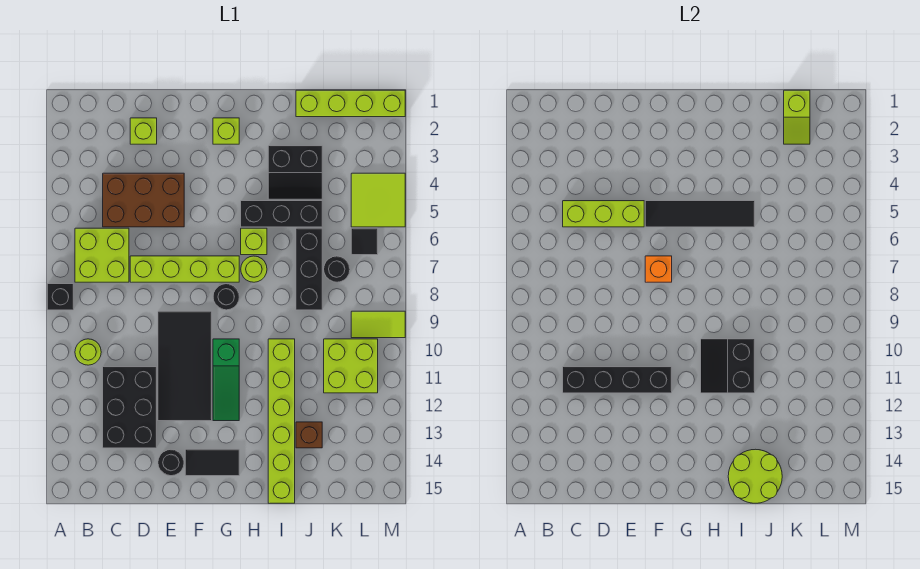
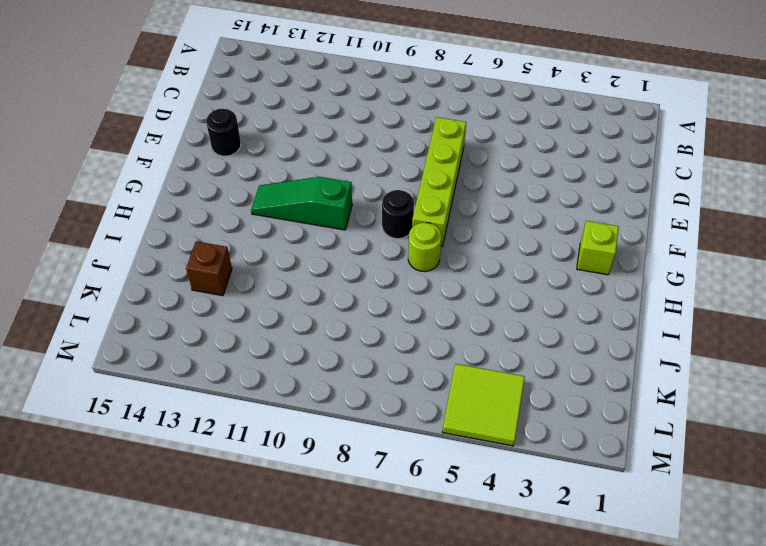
none -> black 1x1 brick [47,284,74,310]
none -> lime 2x2 brick [75,228,129,282]
none -> lime 1x1 round brick [75,339,101,365]
none -> brown 2x3 brick [103,173,184,227]

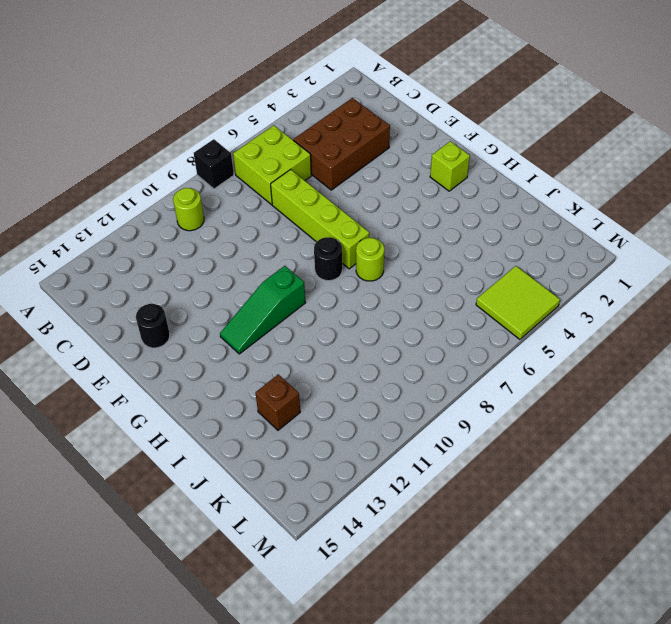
brown 2x3 brick [293,98,390,190] -> brown 2x3 brick turned to [103,173,184,227]
none -> black 2x3 brick [103,367,157,448]
none -> lime 1x1 brick [130,118,157,144]
none -> black 2x4 tile [158,311,212,421]
none -> black 1x2 tile [185,449,239,476]

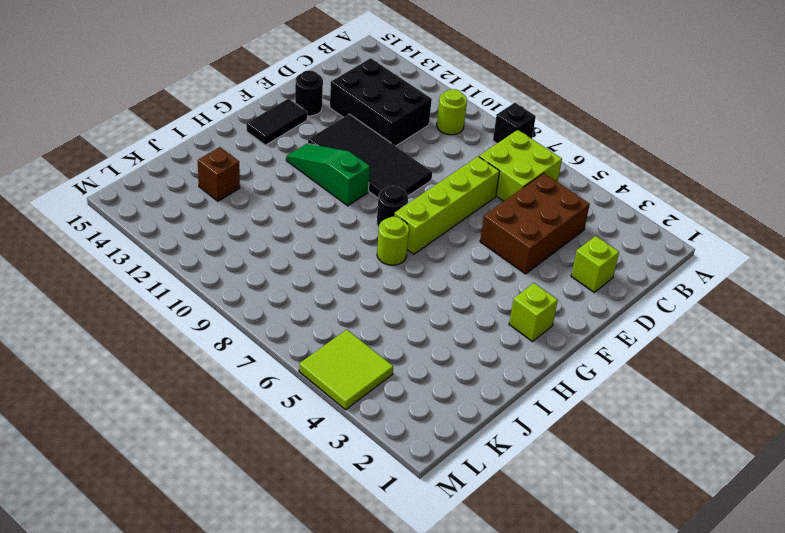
none -> black 1x3 brick [241,201,322,227]
none -> lime 1x1 brick [241,228,267,255]
none -> black 2x2 slope [268,146,322,199]
none -> lime 1x6 brick [268,339,295,503]

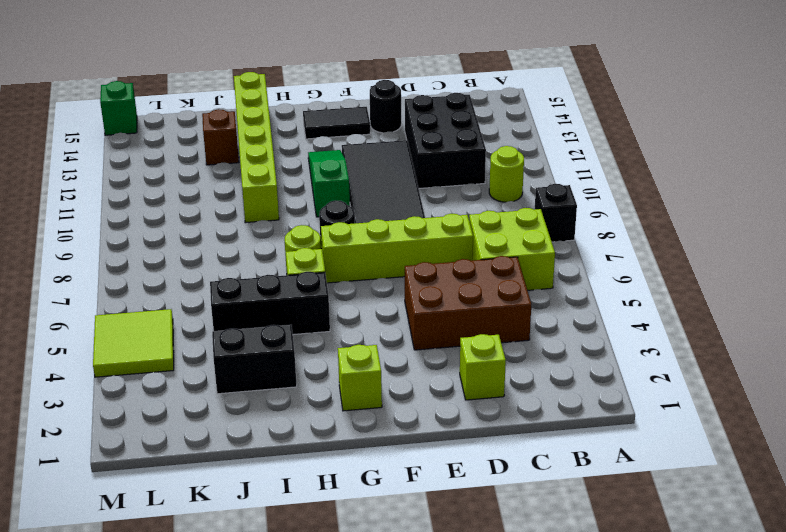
green 1x1 brick [100,81,137,135] -> none
none -> lime 1x4 brick [296,90,405,117]
none -> black 1x3 brick [296,228,322,310]
none -> black 1x1 round brick [324,256,350,282]
none -> lime 2x2 brick [324,339,378,393]

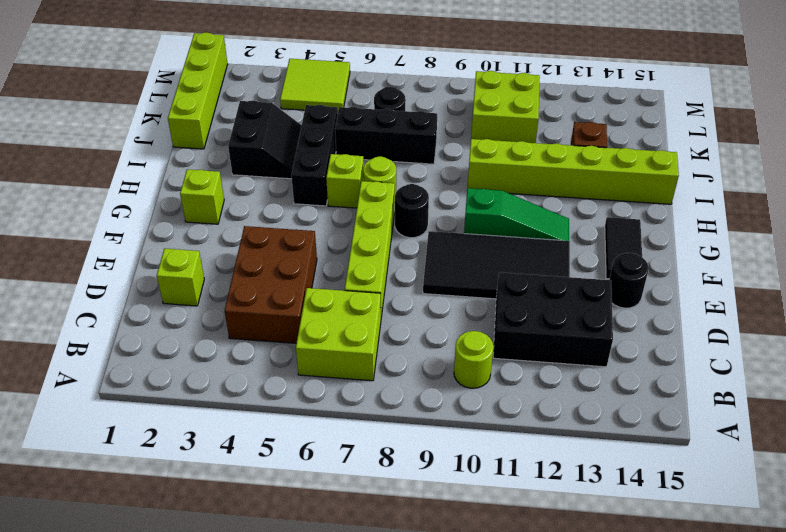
none -> black 1x1 brick [47,284,74,310]
none -> black 1x1 tile [351,228,378,255]
none -> lime 1x2 tile [351,311,405,338]
none -> lime 1x3 brick [563,201,644,227]

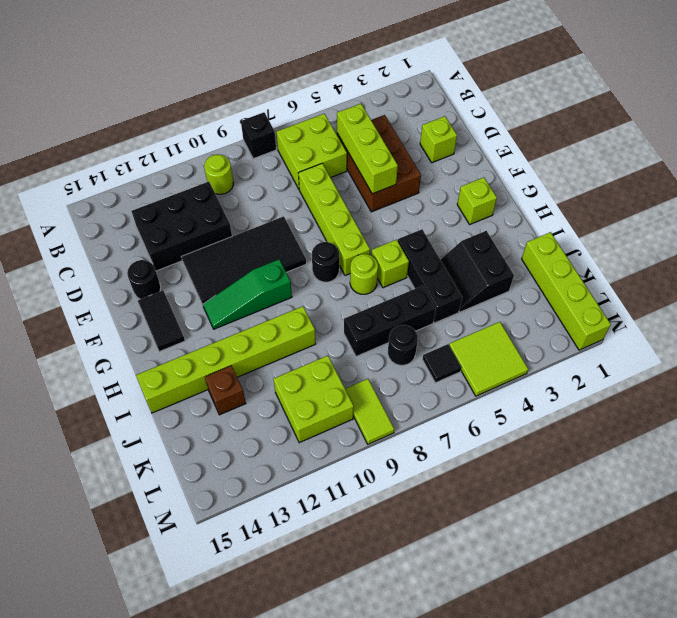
none -> black 1x4 brick [563,367,672,393]
none -> black 1x4 tile [645,201,755,227]
none -> orange 1x1 brick [645,256,672,282]
none -> black 2x2 slope [701,339,755,393]

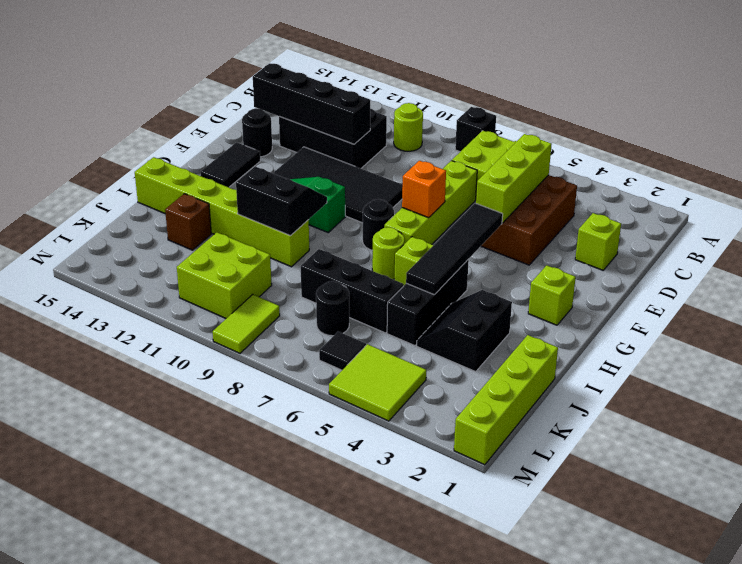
black 1x4 brick [253,63,370,144] -> black 1x4 brick turned to [563,367,672,393]
none -> lime 2x2 round brick [728,449,782,503]
none -> lime 1x2 slope [784,90,810,144]

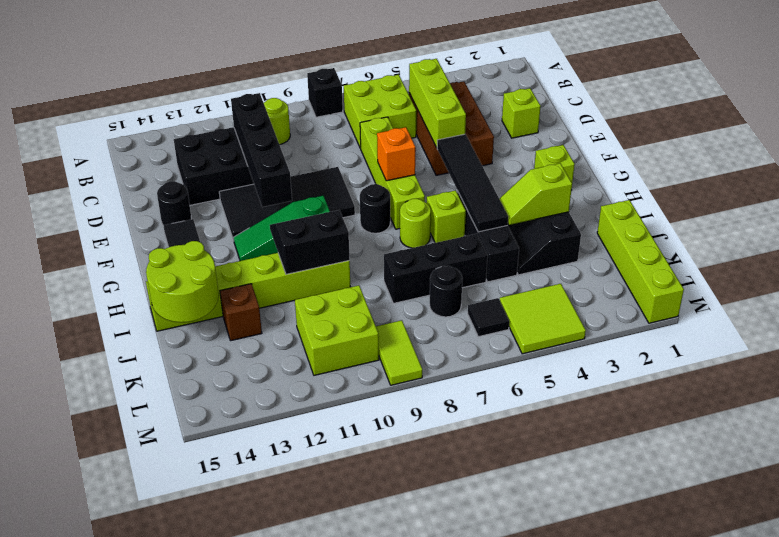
lime 1x2 slope [500,163,572,225] -> lime 1x2 slope moved to [784,90,810,144]

